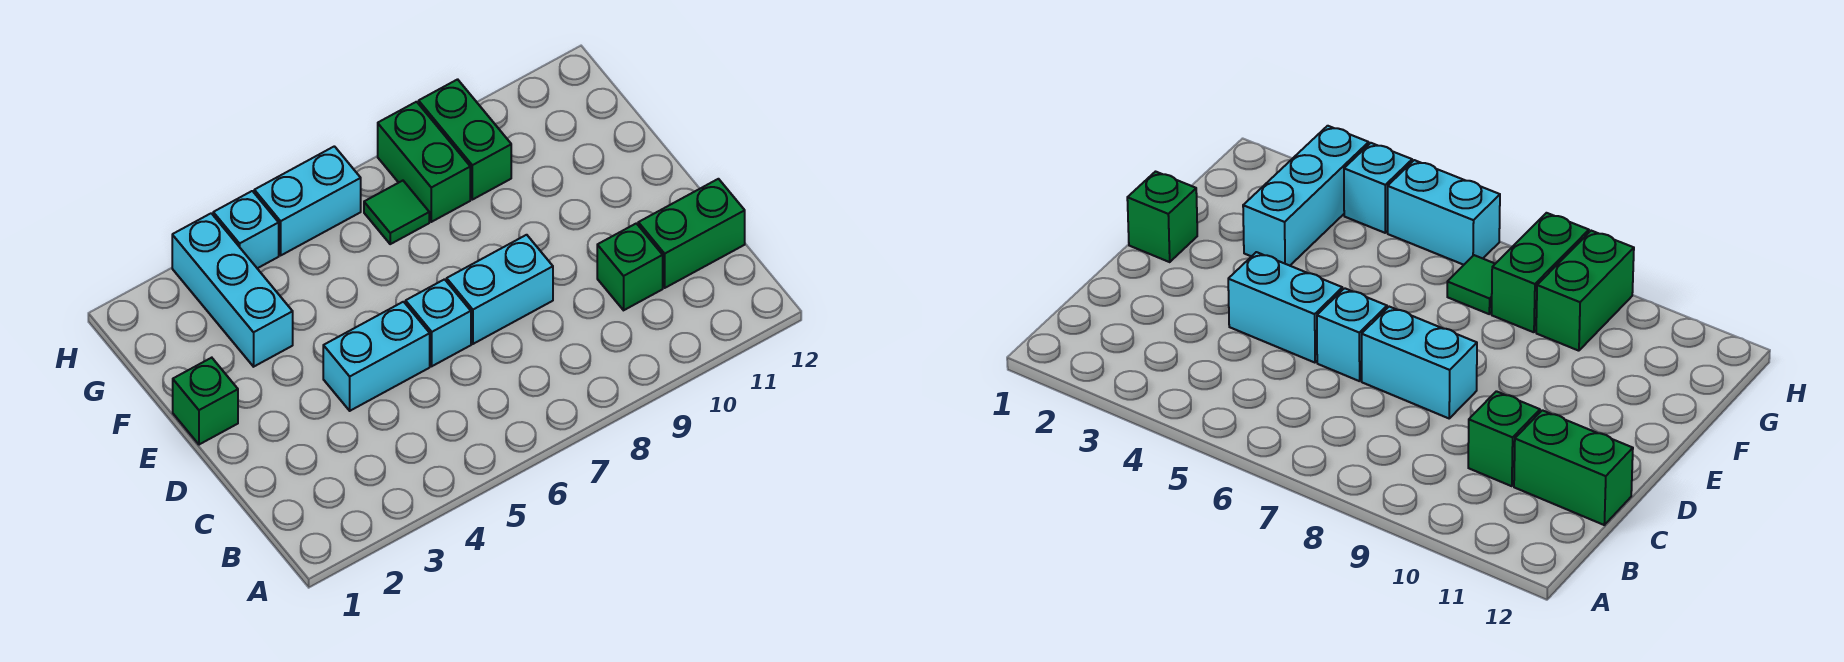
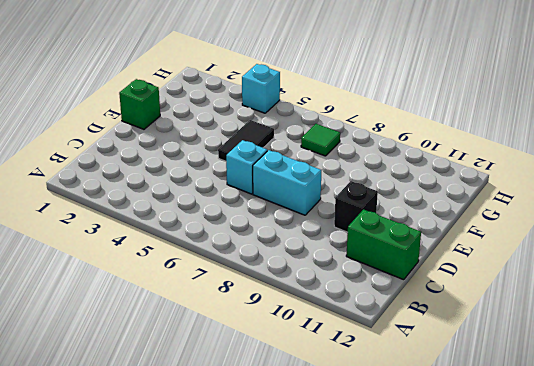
black 1x1 brick [334,181,378,232] -> none
black 1x2 tile [218,120,274,161] -> none
none -> green 1x1 brick [597,223,663,310]
none -> cyan 1x2 brick [323,302,430,411]
none -> cyan 1x3 brick [172,213,293,367]

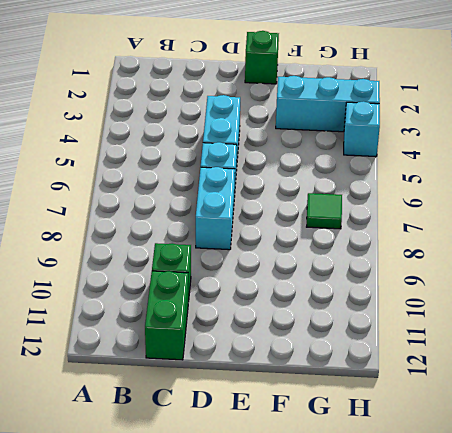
none -> green 1x2 brick [378,102,470,222]
none -> green 1x2 brick [419,79,511,200]
none -> cyan 1x2 brick [254,146,361,255]

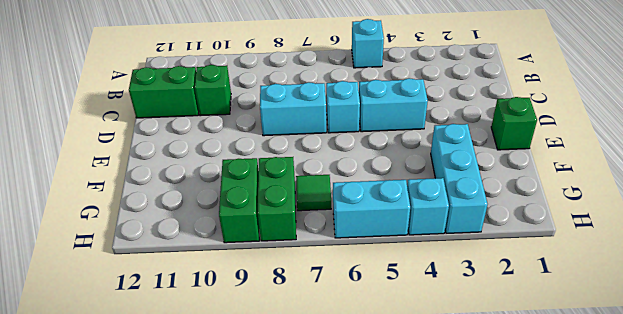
cyan 1x1 brick [352,19,384,68] -> none

